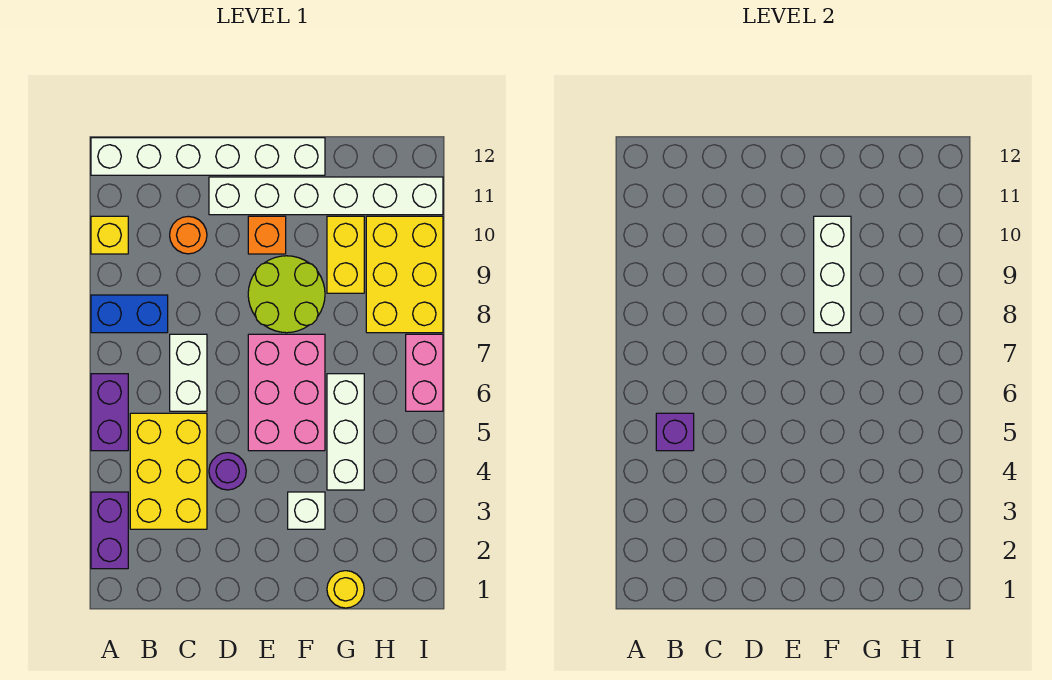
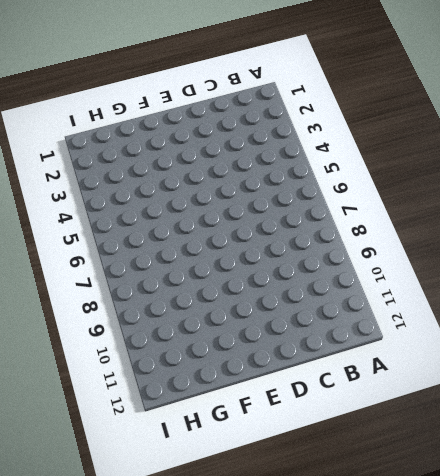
none -> purple 1x2 brick [91,492,128,569]
none -> purple 1x2 brick [91,374,128,451]
none -> blue 1x2 brick [91,295,168,333]

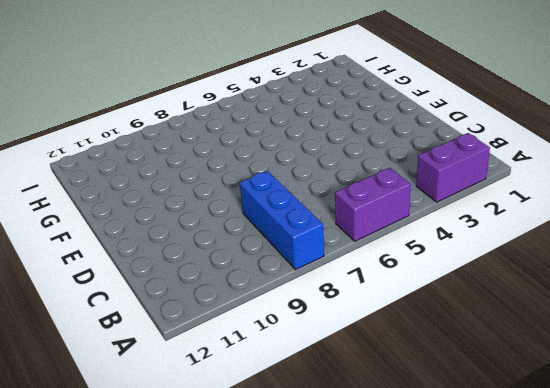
blue 1x3 brick [239,171,324,270] -> blue 1x2 brick [91,295,168,333]
none -> yellow 1x1 brick [91,216,128,254]
none -> white 1x6 brick [91,138,325,175]
none -> yellow 2x3 brick [130,413,207,529]

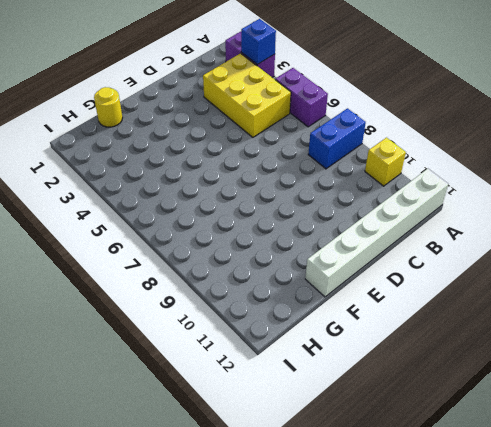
blue 1x1 brick [241,19,276,65] -> none
none -> white 1x2 brick [170,334,207,411]
none -> orange 1x1 round brick [170,216,207,254]
none -> purple 1x1 round brick [209,453,246,490]

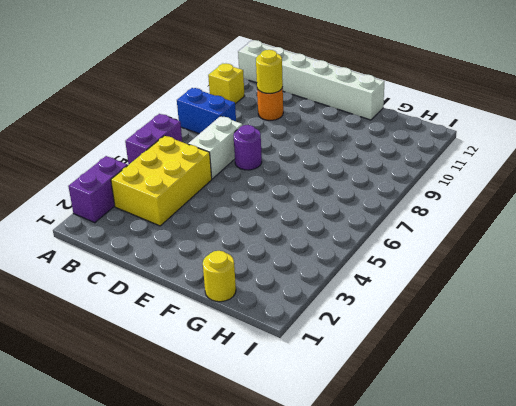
yellow 1x1 round brick [256,50,283,94] -> none
purple 1x1 round brick [233,125,262,170] -> purple 1x1 round brick moved to [209,453,246,490]
none -> white 1x6 brick [209,177,443,215]
none -> pink 2x3 brick [248,334,325,451]
none -> lime 2x2 round brick [248,256,325,333]

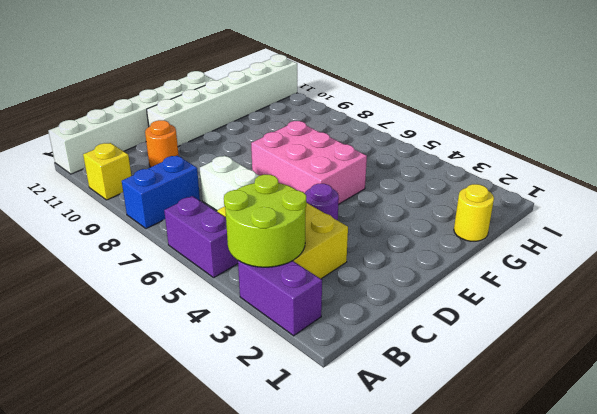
lime 2x2 round brick [224,175,306,267] -> lime 2x2 round brick moved to [248,256,325,333]
none -> orange 1x1 brick [248,216,286,254]
none -> white 1x1 brick [288,492,325,529]
none -> white 1x3 brick [327,374,364,490]

